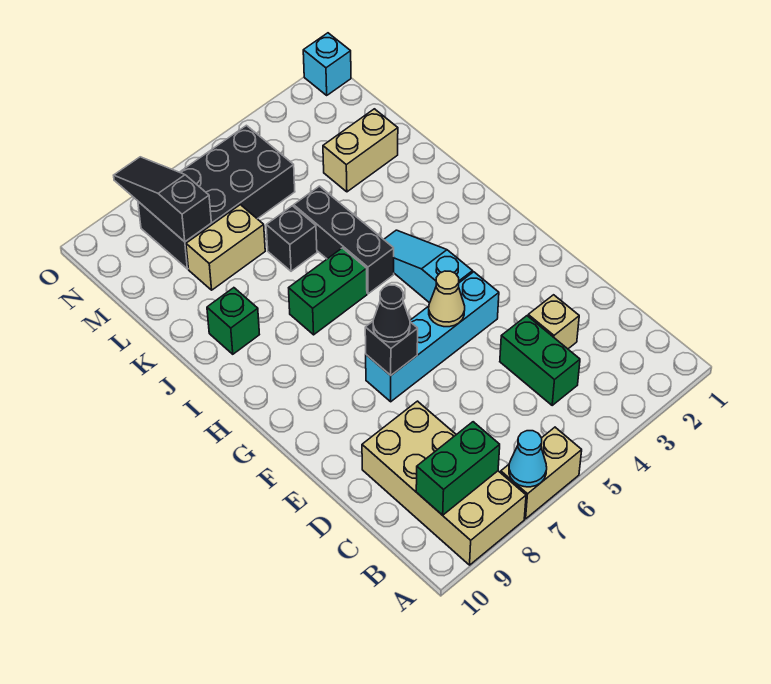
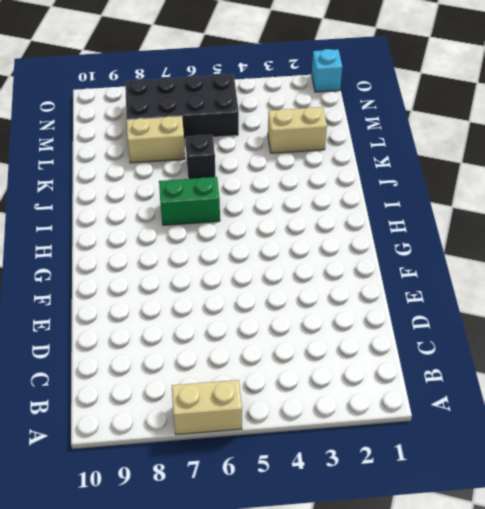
none -> tan 2x4 brick [362,401,526,565]
none -> green 1x2 brick [500,316,580,405]
none -> tan 1x1 brick [528,295,579,349]

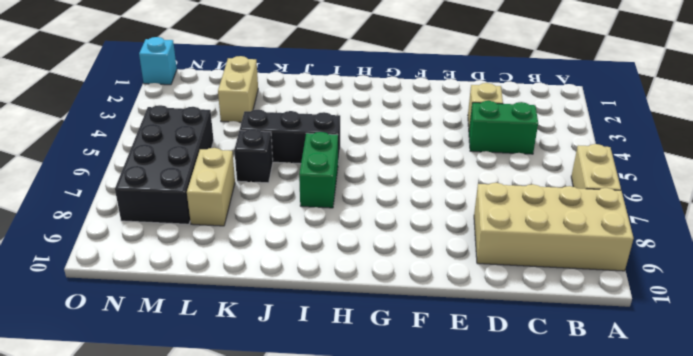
none -> cyan 1x4 brick [366,272,499,402]
none -> cyan 1x3 slope [384,230,473,303]
none -> green 1x1 brick [207,288,259,354]

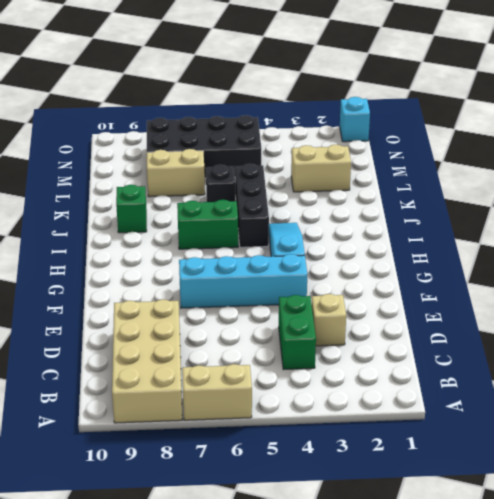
none -> cyan 1x1 cone [509,431,547,487]
none -> green 1x2 brick [416,422,500,515]
none -> tan 1x1 cone [429,271,465,327]

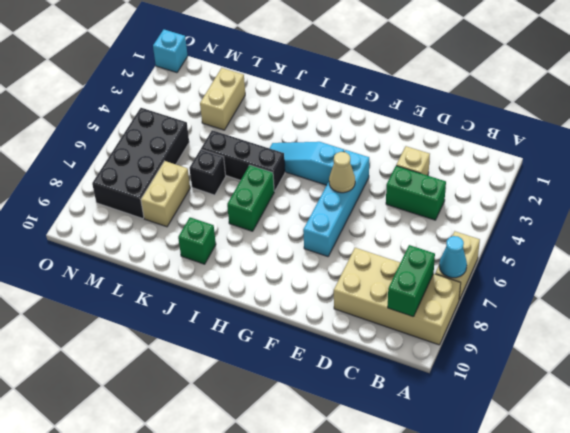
none -> black 1x1 brick [365,322,418,375]
none -> black 1x3 slope [114,157,211,242]
none -> black 1x1 cone [373,285,410,342]

